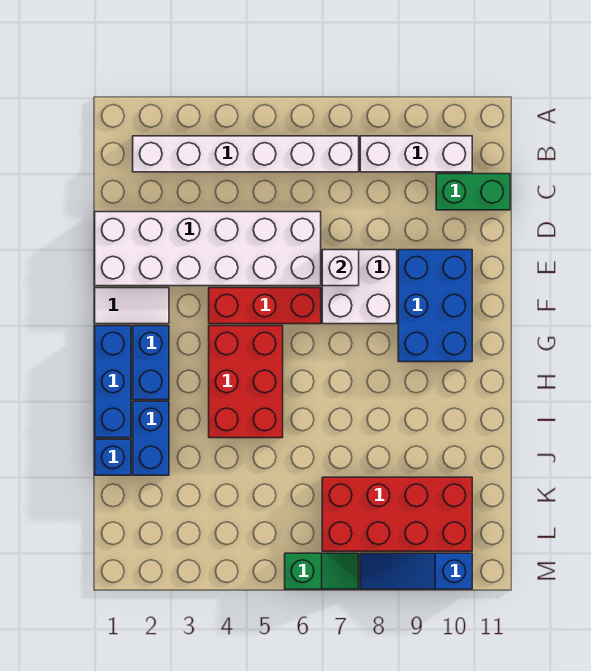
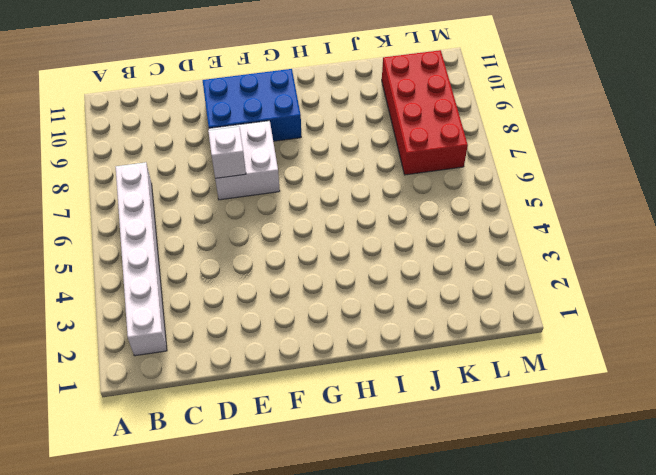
none -> white 1x3 brick [360,136,472,172]
none -> green 1x2 brick [436,174,510,210]
none -> white 2x6 brick [95,212,321,286]

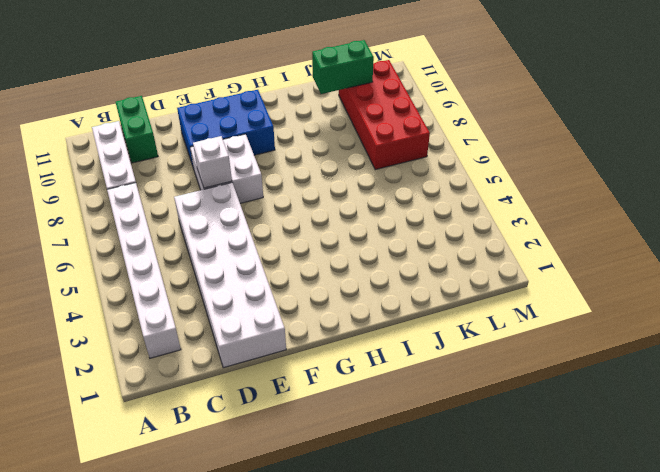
green 1x2 brick [312,40,374,94] -> none
none -> white 1x2 tile [95,288,169,324]
none -> red 1x3 brick [209,288,321,324]
none -> blue 1x3 brick [95,326,131,438]

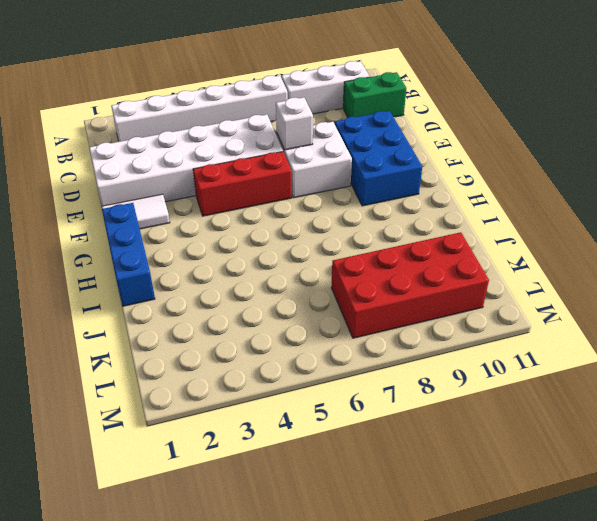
none -> blue 1x2 brick [133,326,169,400]
none -> red 2x3 brick [209,326,283,438]
none -> blue 1x2 brick [133,401,169,475]

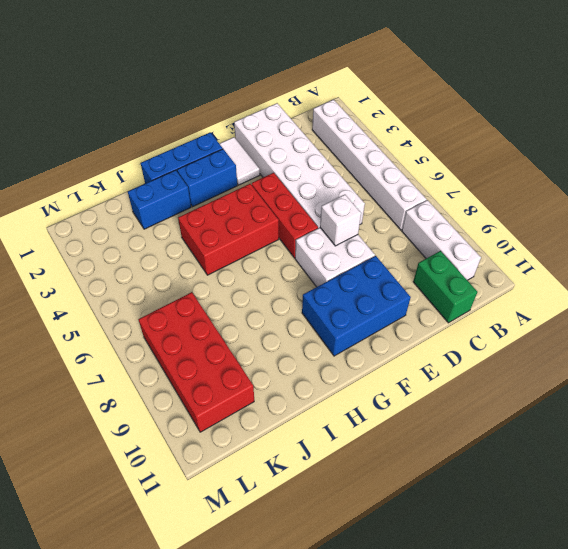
none -> blue 1x1 brick [95,439,131,475]
none -> green 1x2 slope [285,553,359,589]
none -> blue 1x3 slope [360,553,472,589]

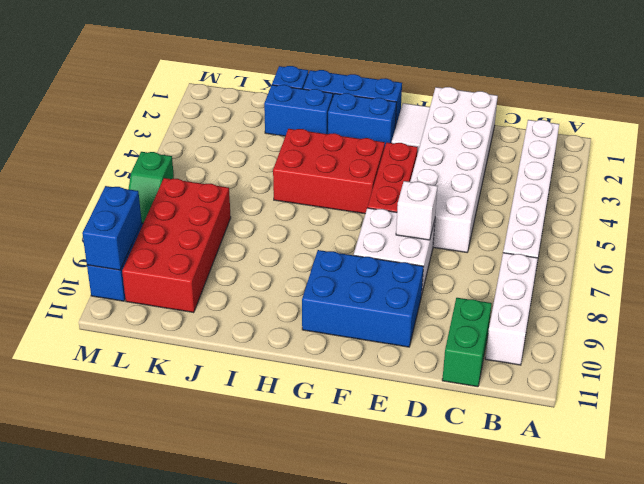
blue 1x2 brick [82,186,142,270] -> none

